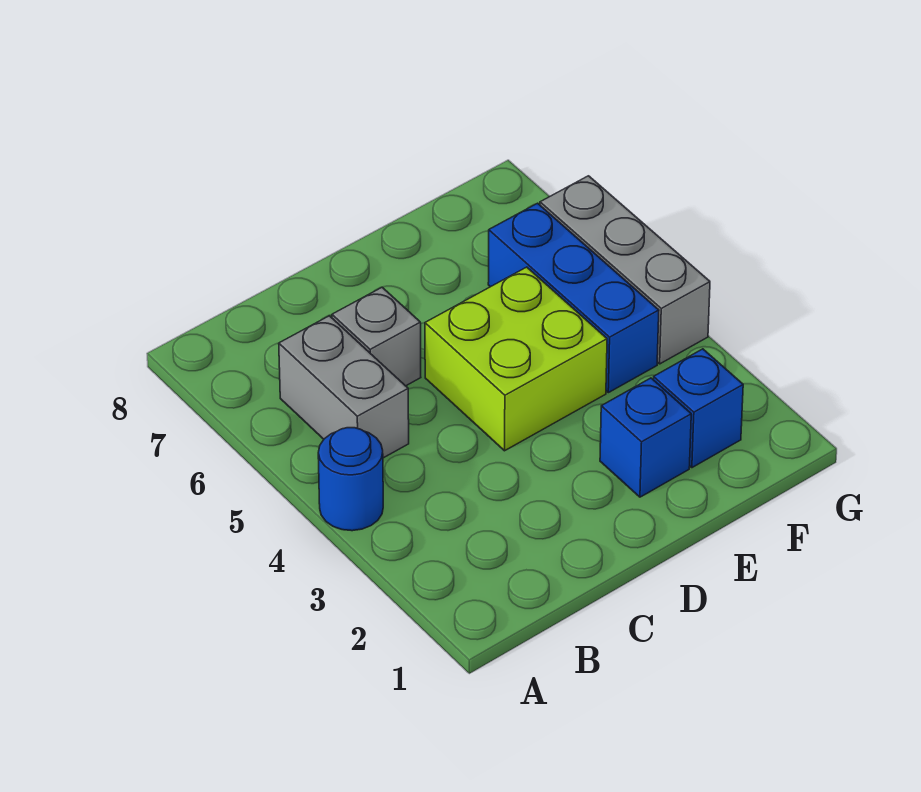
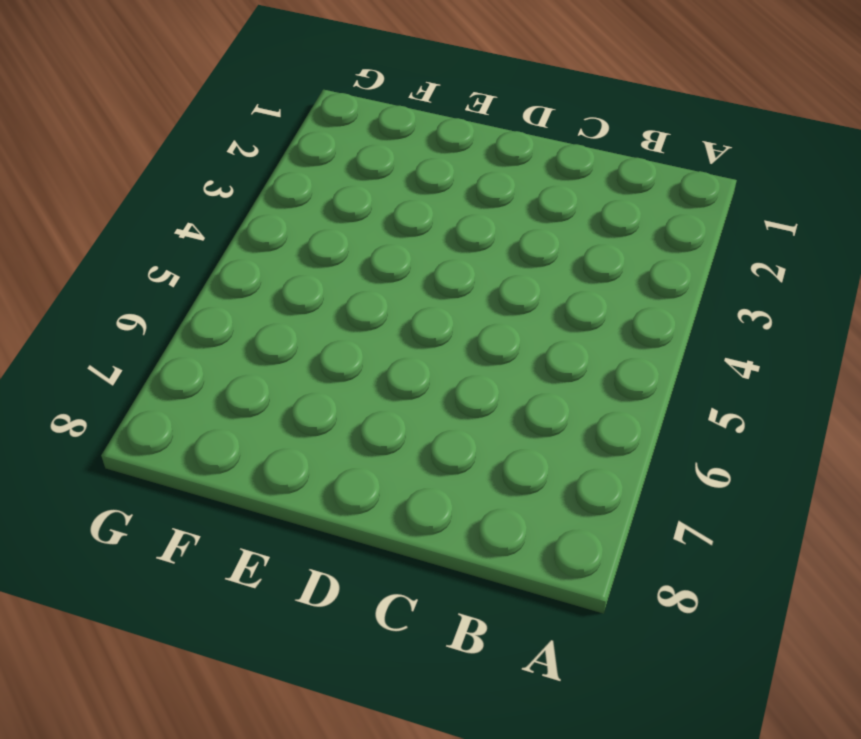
none -> blue 1x1 round brick [318,428,383,531]
none -> grey 1x2 brick [279,316,409,458]

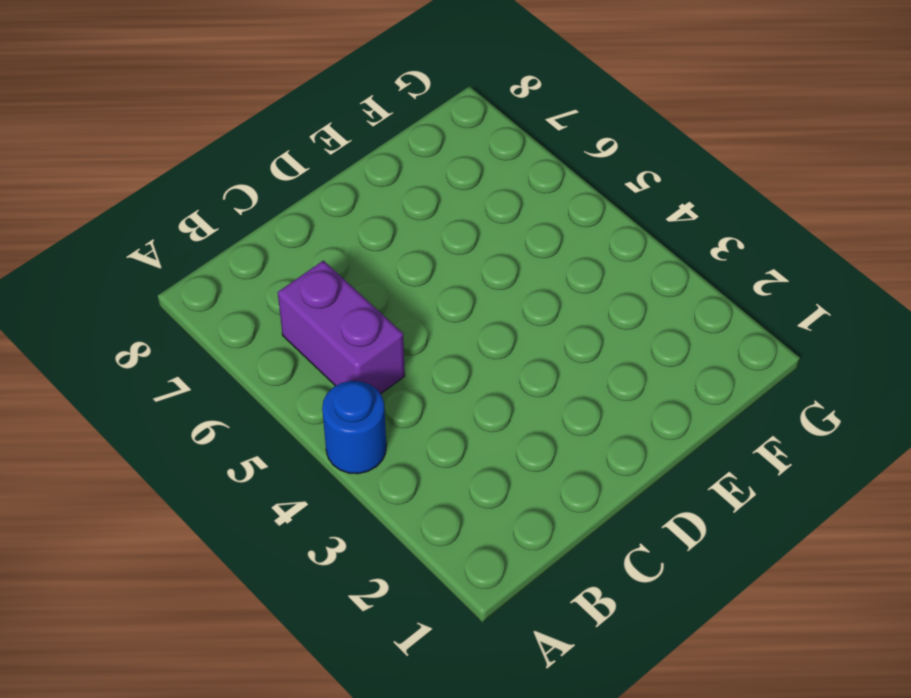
purple 1x2 brick [278,261,405,394] -> grey 1x2 brick [279,316,409,458]
none -> grey 1x1 brick [332,287,421,386]
none -> lime 2x2 brick [425,267,607,451]

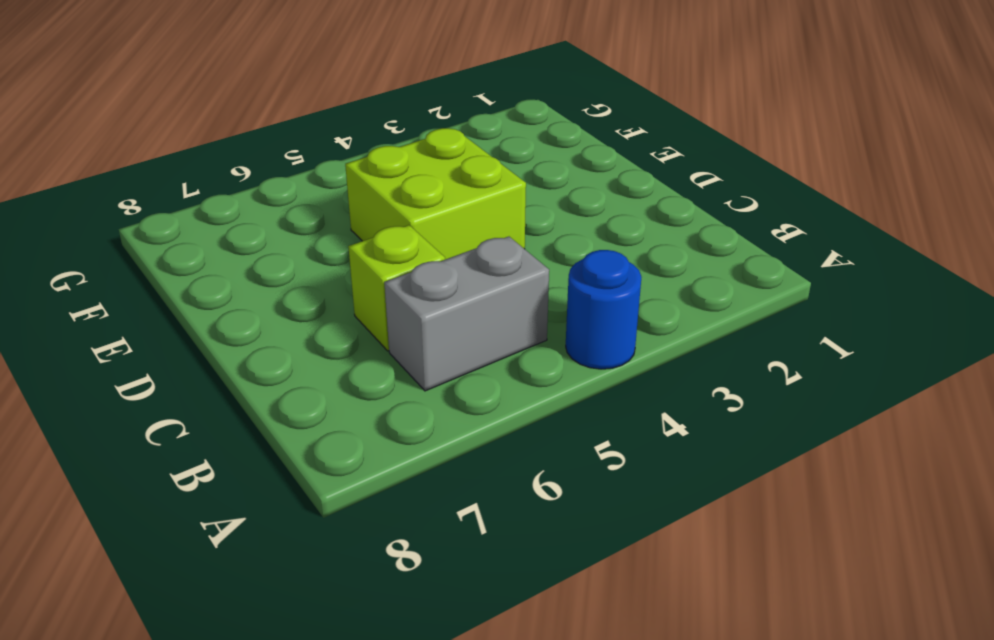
lime 1x1 brick [348,225,445,351] -> grey 1x1 brick [332,287,421,386]
none -> blue 1x1 brick [600,378,691,497]
none -> blue 1x1 brick [653,349,743,468]

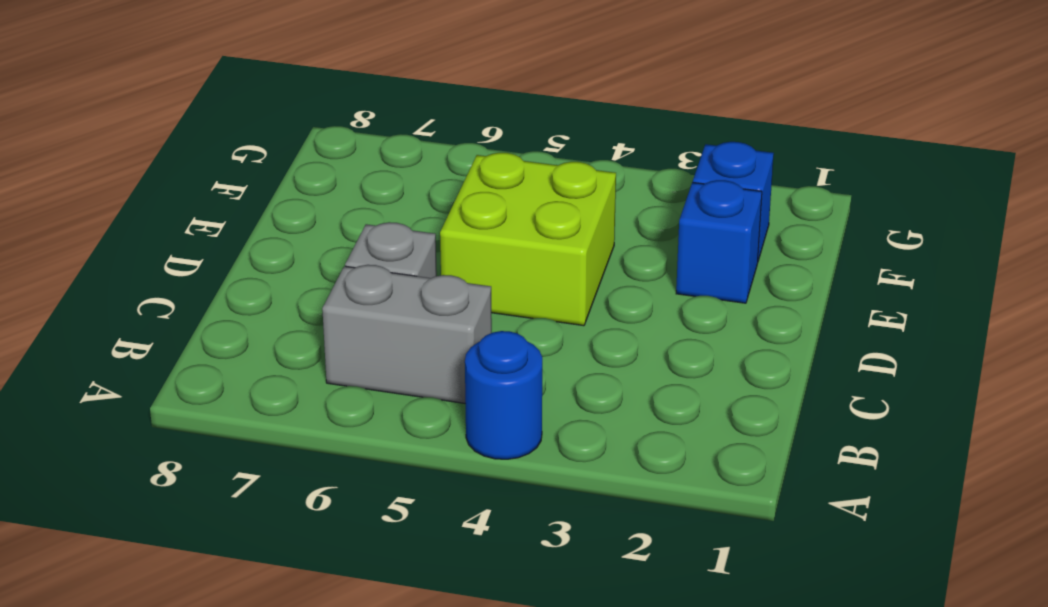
none -> blue 1x3 brick [488,203,659,393]
none -> grey 1x3 brick [540,176,710,364]

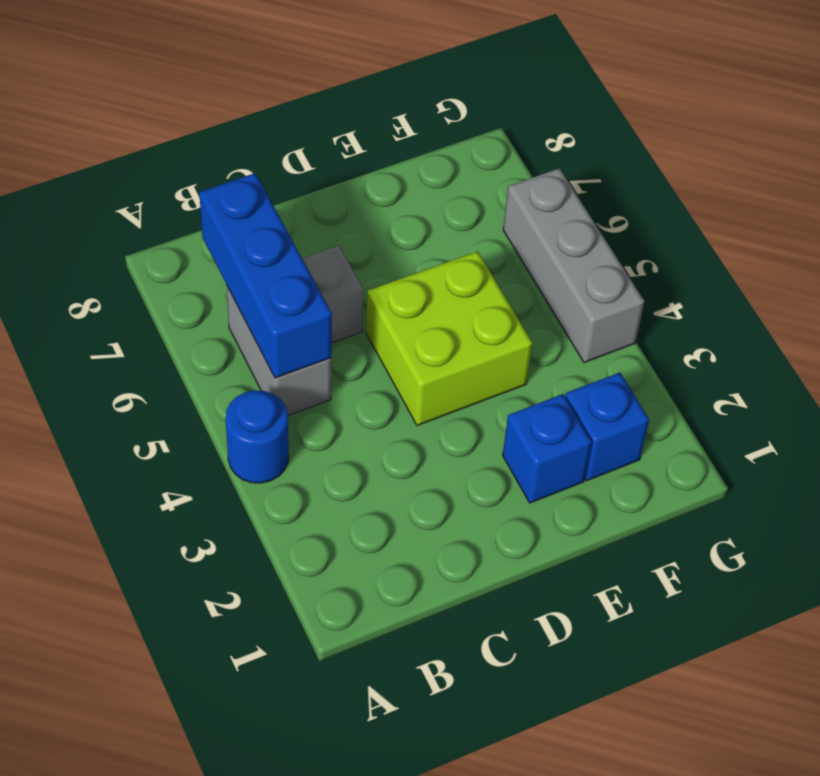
blue 1x3 brick [199,173,332,378] -> blue 1x3 brick moved to [488,203,659,393]

